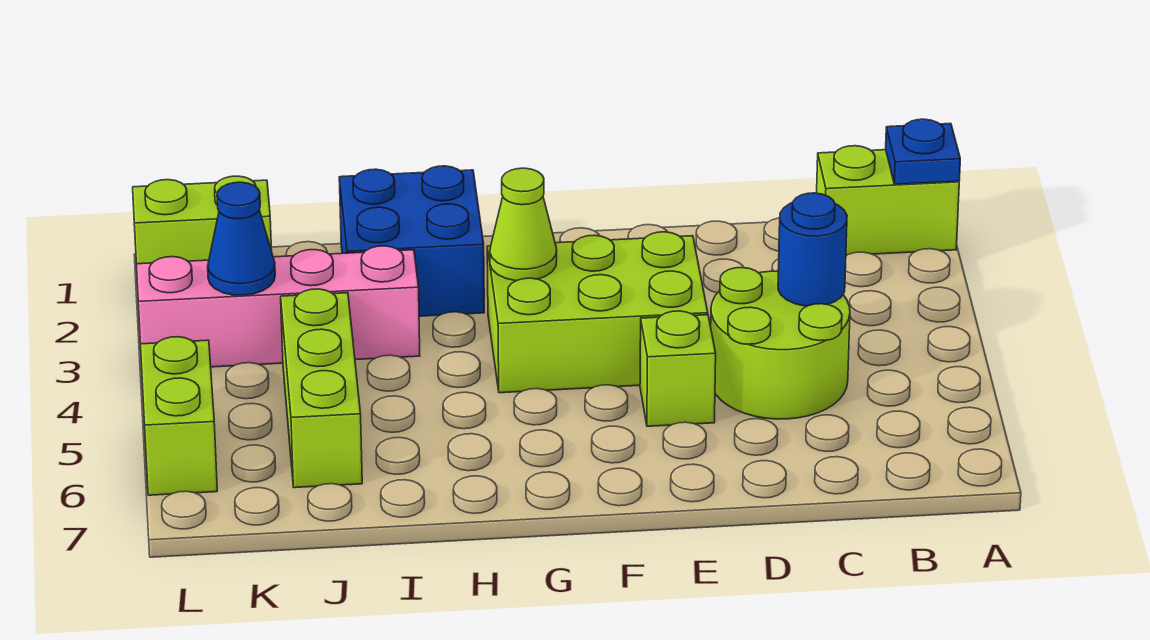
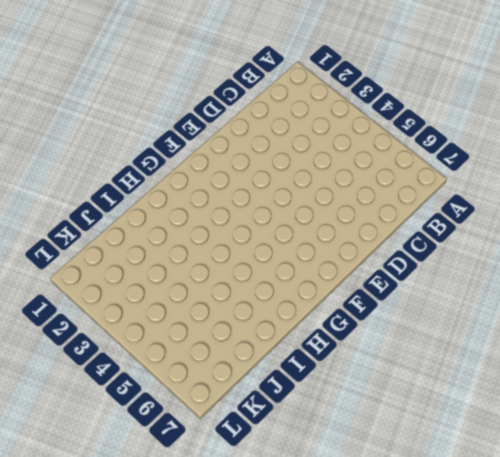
none -> lime 1x2 brick [817,146,959,256]
none -> lime 2x2 round brick [711,268,850,419]
none -> lime 2x3 brick [487,232,708,393]

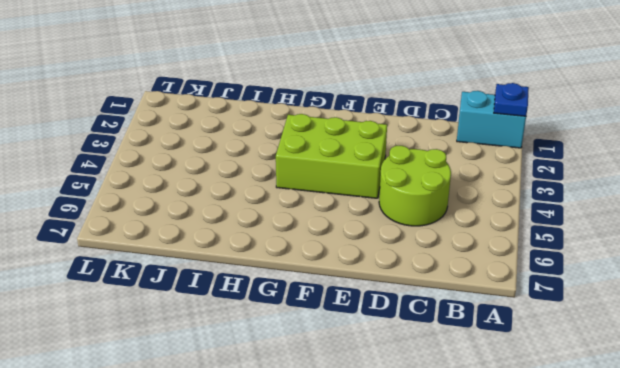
cyan 1x2 brick [457,91,526,148] -> lime 1x2 brick [817,146,959,256]
none -> lime 1x1 brick [640,311,716,426]
none -> blue 2x2 brick [339,166,484,316]
none -> pink 1x4 brick [136,246,420,367]

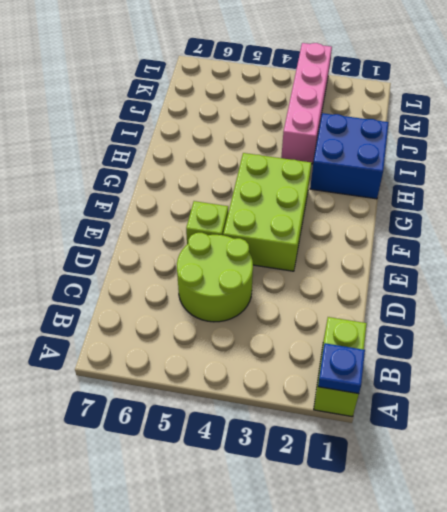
none -> lime 1x3 brick [281,289,362,488]
none -> lime 1x2 brick [133,176,272,264]
none -> lime 1x2 brick [141,337,217,495]

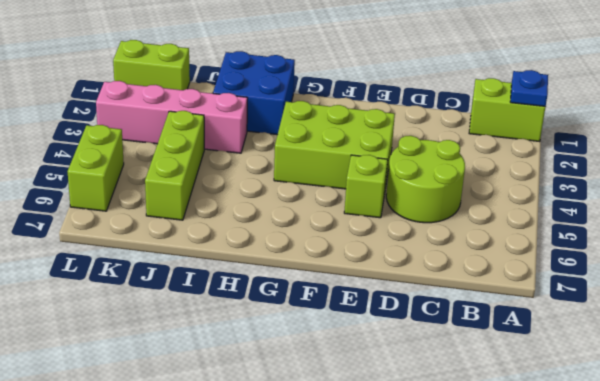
none -> blue 1x1 round brick [778,193,847,306]
none -> lime 1x1 cone [490,168,557,281]
none -> blue 1x1 cone [208,182,275,295]

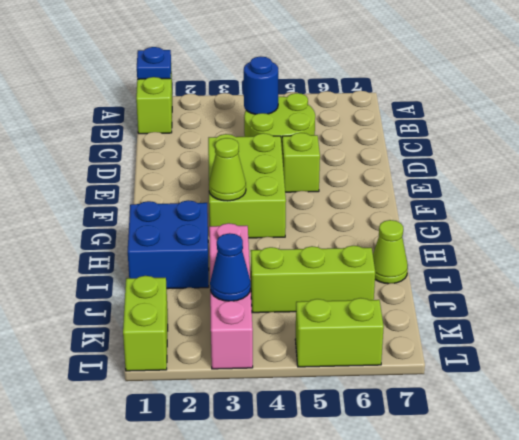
lime 1x1 cone [373,220,408,284] -> none

